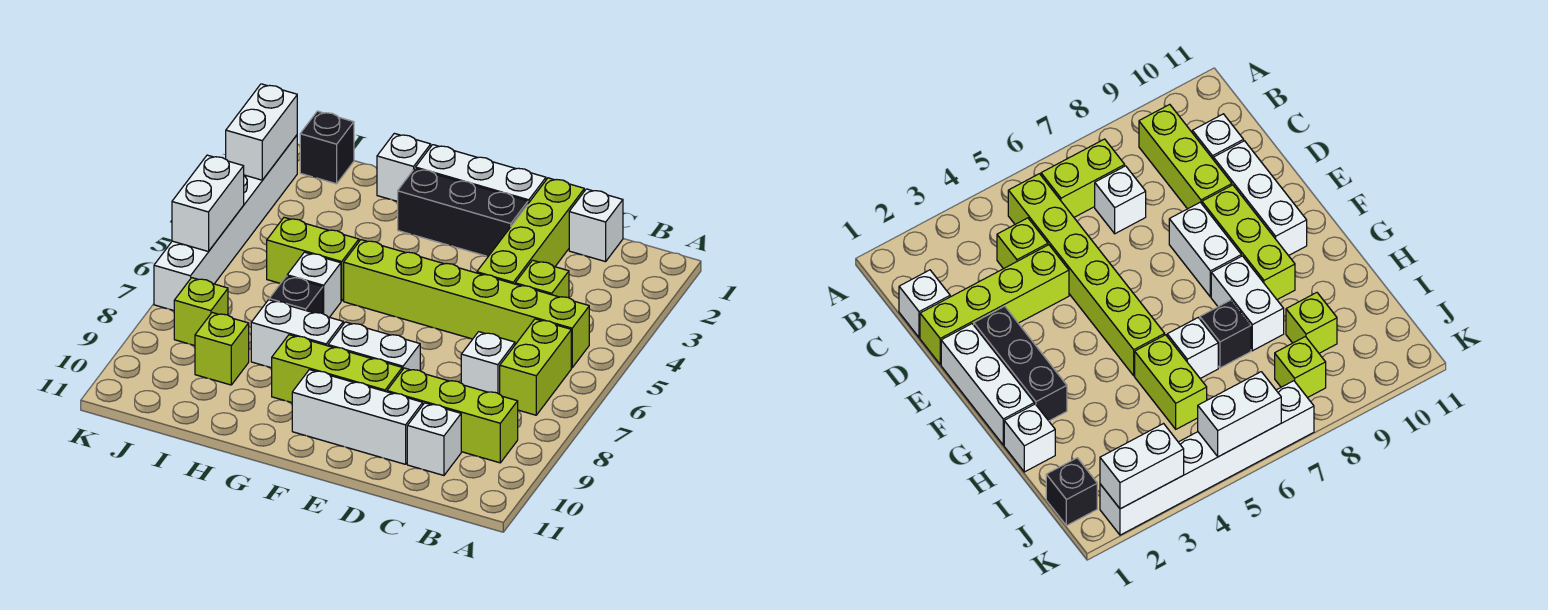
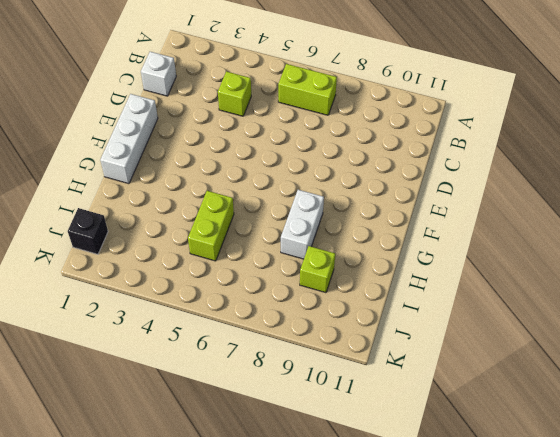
none -> lime 1x6 brick [344,240,589,368]
none -> lime 1x3 brick [387,368,518,463]
none -> white 1x1 brick [461,332,515,394]

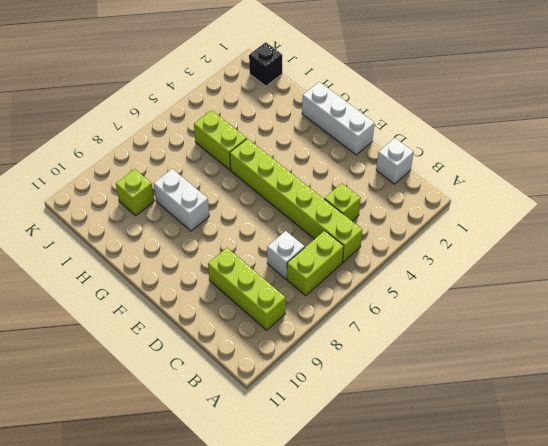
none -> white 1x1 brick [407,403,461,475]
none -> lime 1x4 brick [477,178,584,284]
none -> white 1x3 brick [292,370,423,464]

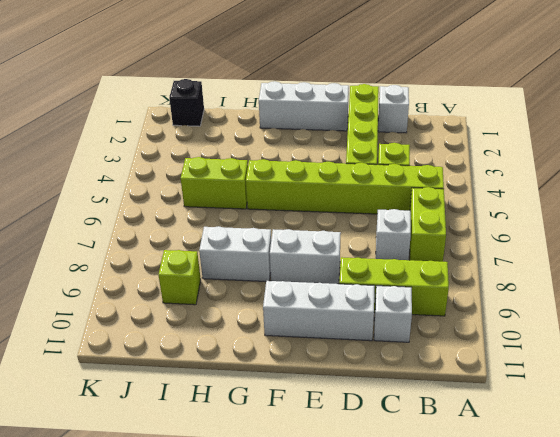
none -> black 1x3 brick [398,168,528,256]
none -> lime 1x3 brick [272,335,402,403]
none -> white 1x1 brick [377,133,431,201]

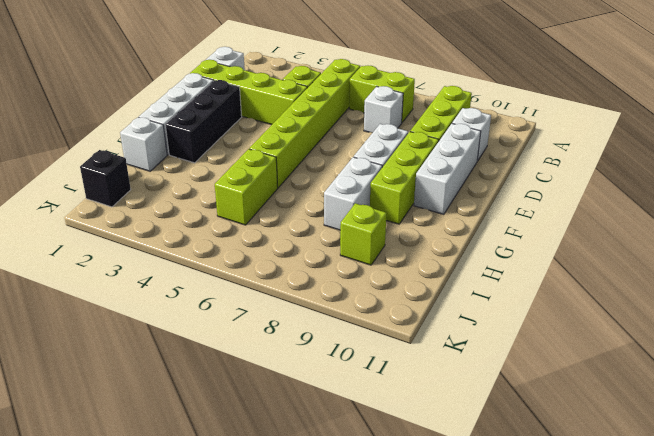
none -> white 1x1 brick [287,252,341,317]
none -> black 1x1 brick [269,276,323,314]
none -> lime 1x1 brick [174,278,228,346]

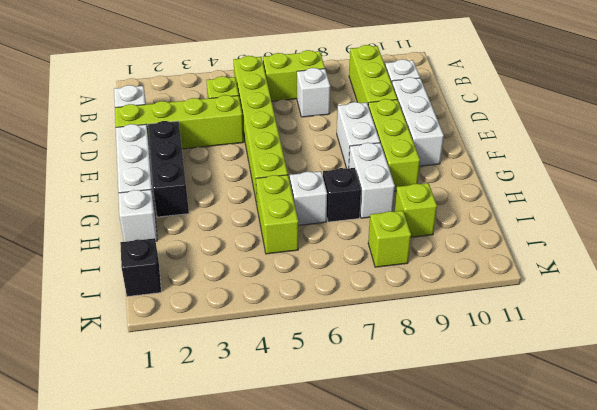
none -> white 1x6 brick [154,135,297,310]
none -> white 1x2 brick [226,84,297,180]
none -> white 1x2 brick [172,155,244,252]

